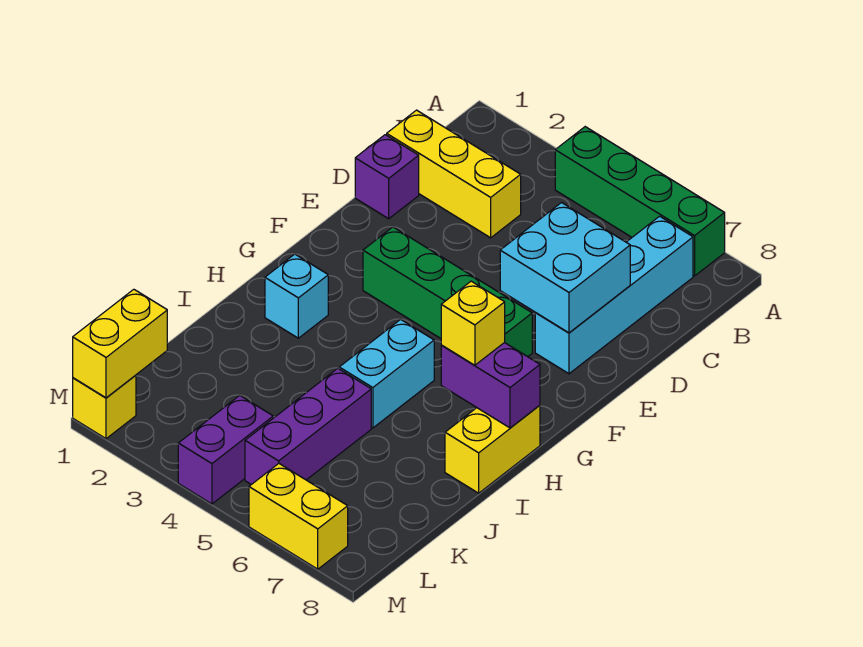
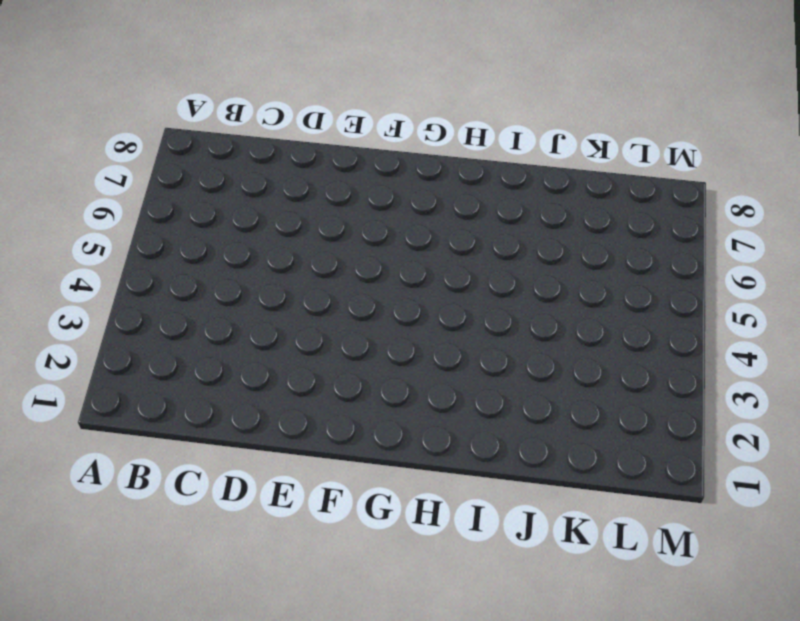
none -> green 1x4 brick [555,127,725,276]
none -> cyan 1x4 brick [535,216,693,374]
none -> yellow 1x3 brick [387,110,521,238]

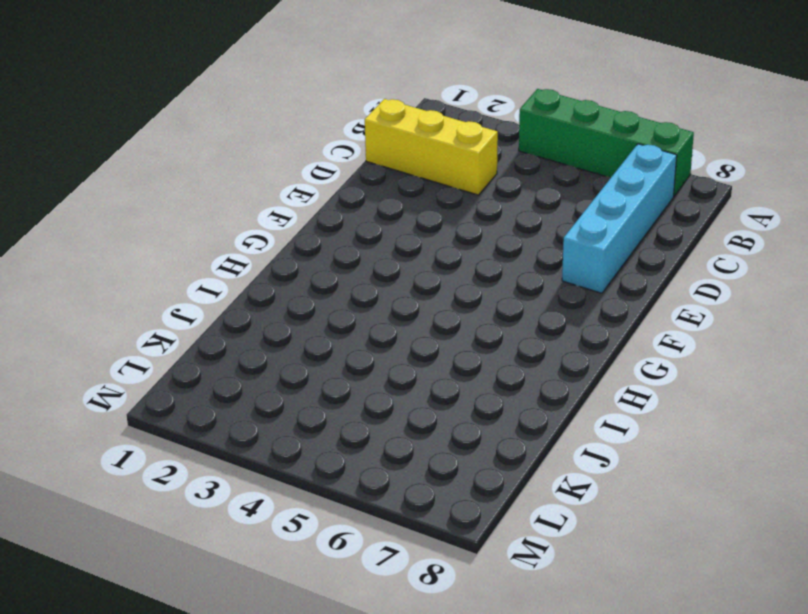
none -> purple 1x1 brick [355,135,419,219]
none -> green 1x4 brick [363,227,532,357]
none -> cyan 1x1 brick [265,254,328,338]

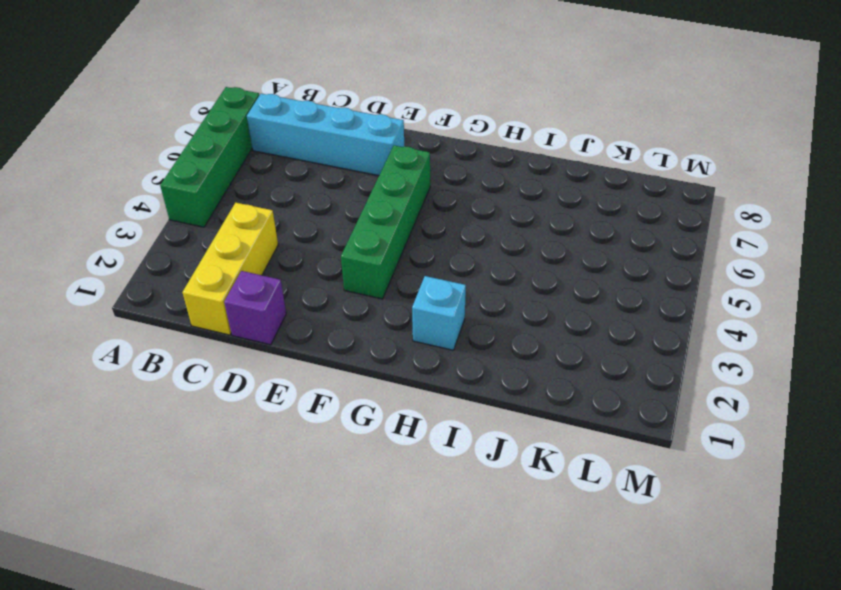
none -> cyan 1x2 brick [339,319,434,428]
none -> yellow 1x2 brick [445,405,540,493]
none -> purple 1x3 brick [245,368,371,485]

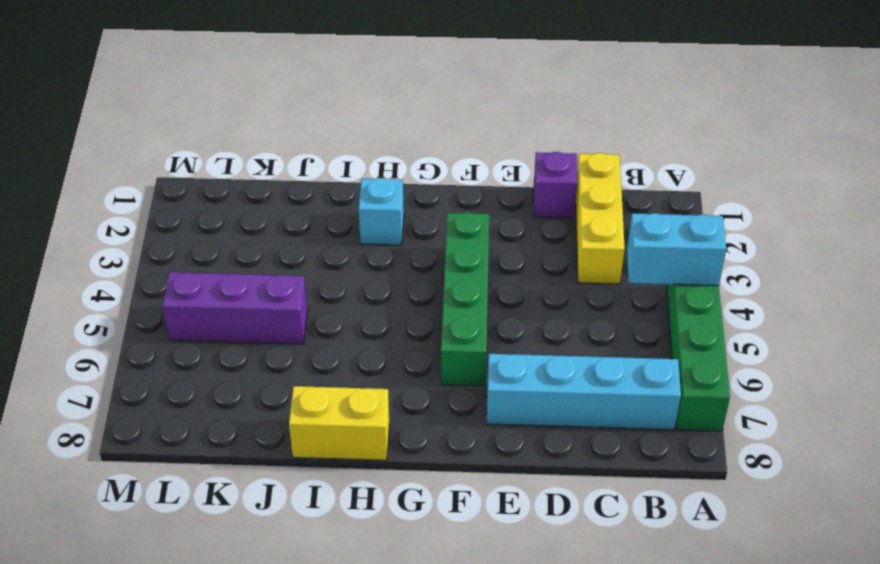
cyan 1x2 brick [627,213,726,286] -> cyan 1x2 brick moved to [339,319,434,428]
none -> purple 1x2 brick [178,395,273,504]
none -> yellow 1x1 brick [73,375,136,439]
none -> yellow 1x2 brick [249,464,348,569]

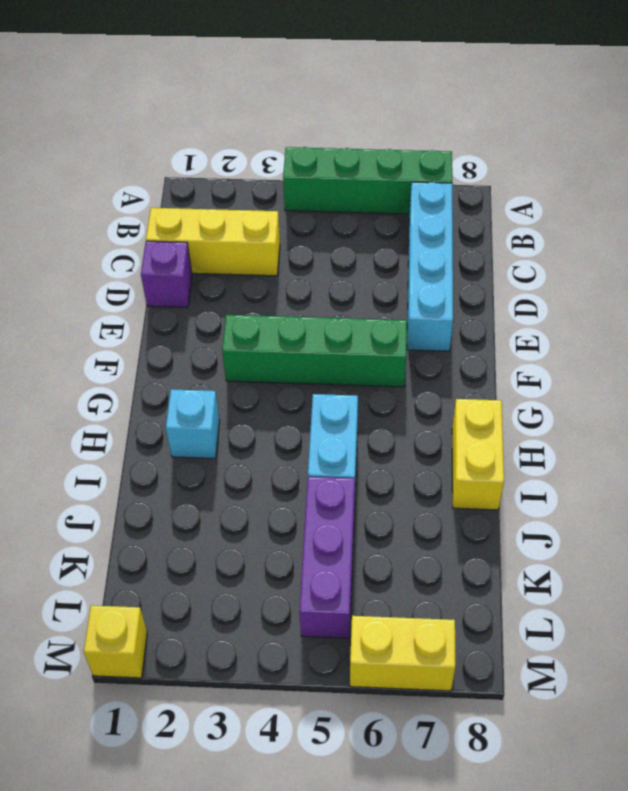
none -> purple 1x2 brick [178,395,273,504]
none -> cyan 2x2 brick [500,203,630,333]
none -> purple 1x2 brick [441,343,540,428]

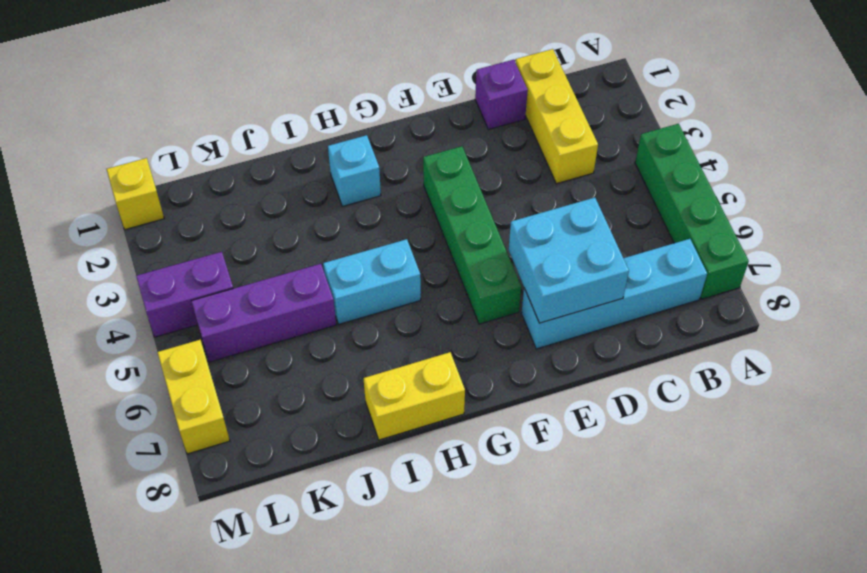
none -> purple 1x2 brick [441,343,540,428]
none -> yellow 1x2 brick [73,289,167,398]
none -> yellow 1x1 brick [441,281,505,365]

